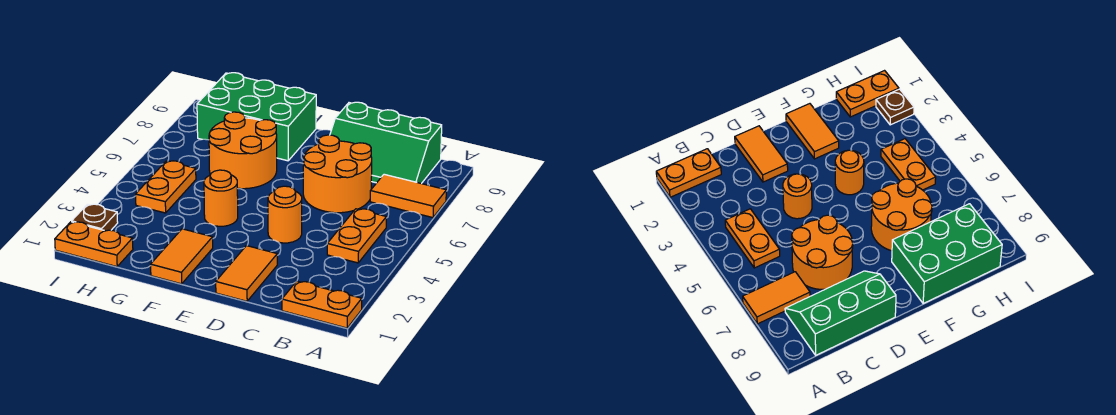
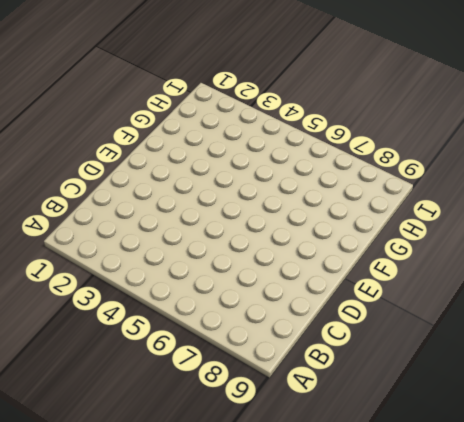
none -> orange 1x2 plate [282,281,362,328]
none -> orange 1x2 tile [370,174,446,218]
none -> orange 1x2 plate [327,209,386,263]

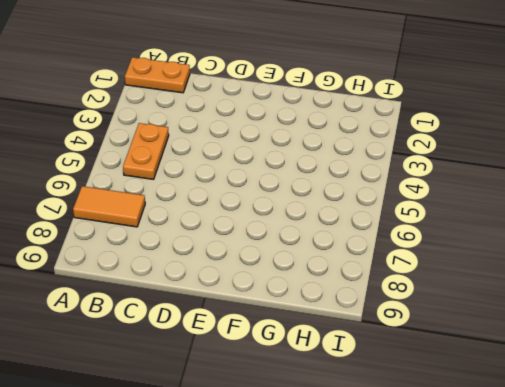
none -> green 2x3 slope [330,102,442,184]
none -> orange 2x2 round brick [303,135,372,213]
none -> orange 1x2 tile [216,246,277,301]

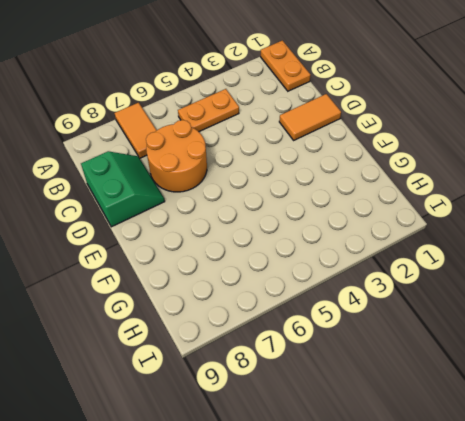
green 2x2 slope [81,151,165,227] -> green 2x3 slope [330,102,442,184]
none -> orange 1x1 round brick [268,186,302,243]
none -> orange 1x2 tile [151,229,213,284]
none -> orange 1x1 round brick [204,170,238,226]

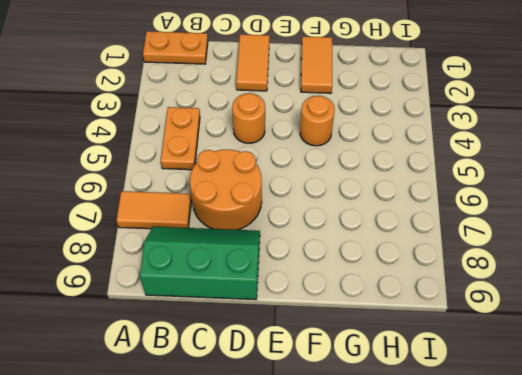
none -> orange 2x2 round brick [209,112,277,189]
none -> green 2x3 brick [197,73,316,161]
none -> orange 1x2 plate [55,222,133,267]

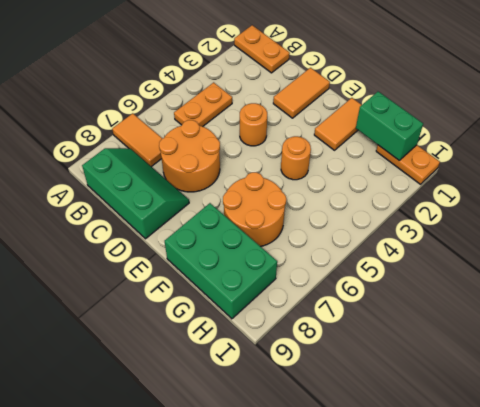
green 1x2 brick [356,92,423,160] -> none
none -> orange 1x2 plate [136,161,196,213]
none -> brown 1x1 plate [72,204,118,231]

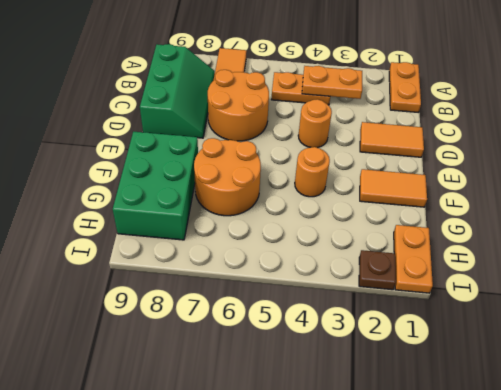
orange 1x2 plate [302,66,362,99] -> orange 1x2 plate moved to [136,161,196,213]

